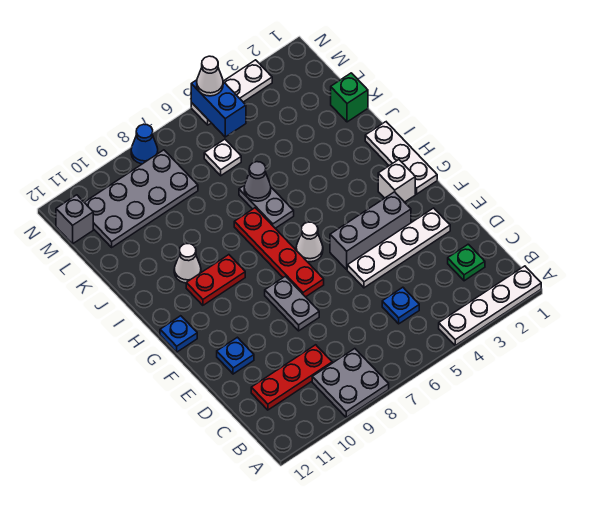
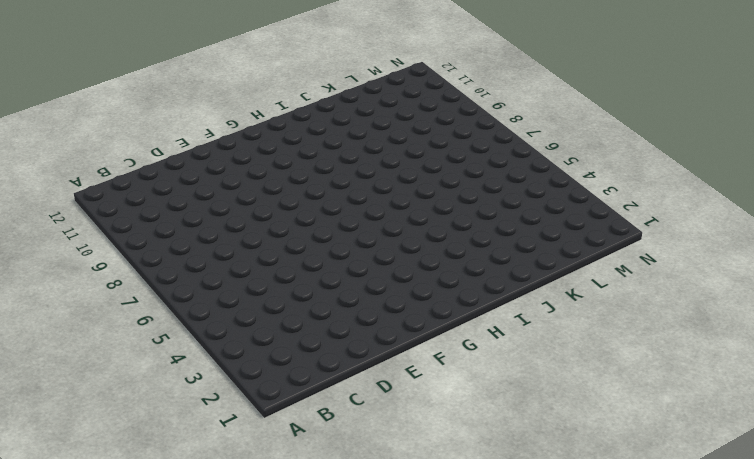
none -> white 1x4 plate [439,266,541,346]
none -> grey 2x2 plate [312,349,389,417]
none -> green 1x1 plate [448,244,485,281]

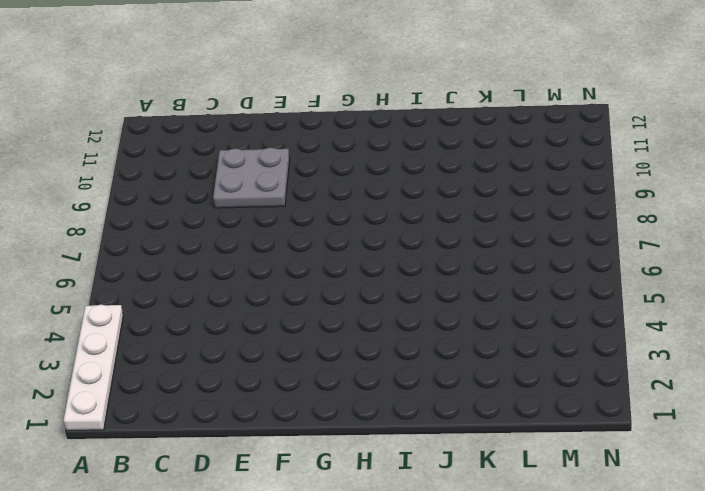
grey 2x2 plate [213,148,290,208] -> grey 2x2 plate moved to [312,349,389,417]
none -> green 1x1 plate [448,244,485,281]
none -> blue 1x1 plate [382,287,419,324]
none -> red 1x3 plate [251,345,332,410]

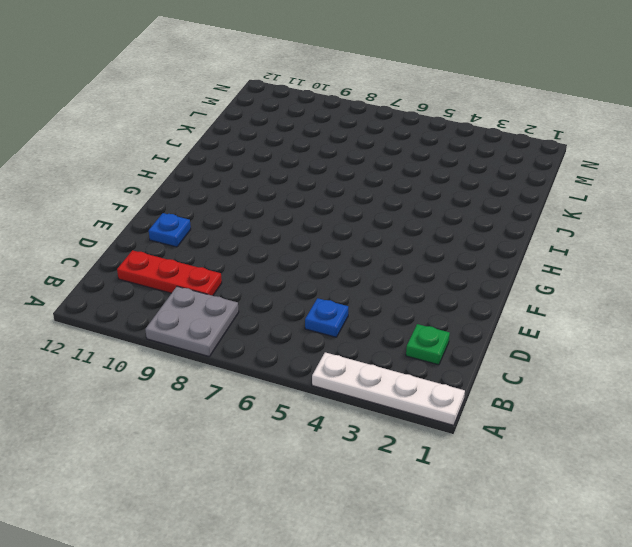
none -> white 1x4 plate [347,208,450,288]
none -> grey 1x2 plate [265,276,319,331]
none -> grey 1x3 brick [330,192,411,269]

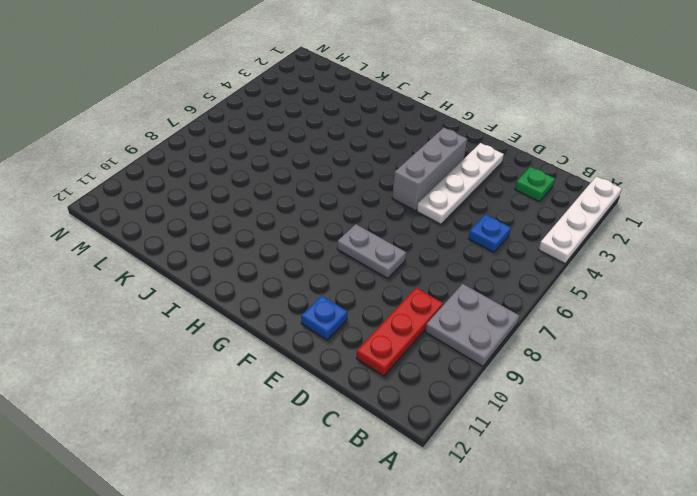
none -> red 1x4 plate [234,208,324,297]
none -> white 1x3 plate [365,122,437,194]
none -> white 1x1 brick [378,160,415,202]

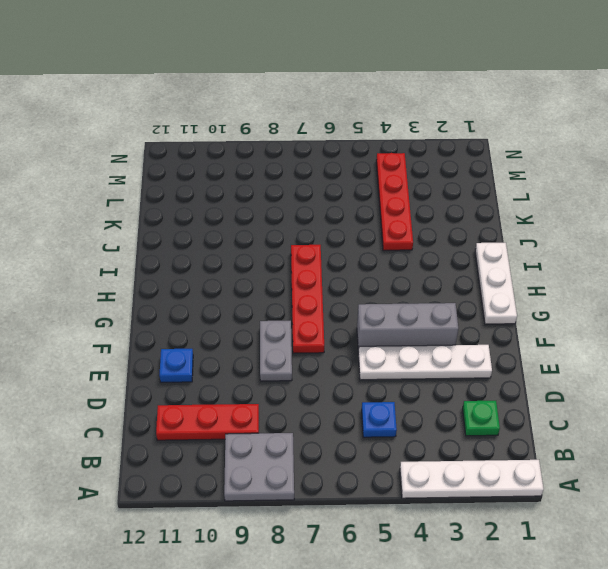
red 1x4 plate [376,153,413,250] -> none
none -> white 1x1 brick [378,160,415,202]
none -> white 1x1 cone [296,222,323,262]
none -> blue 1x1 plate [160,316,197,352]

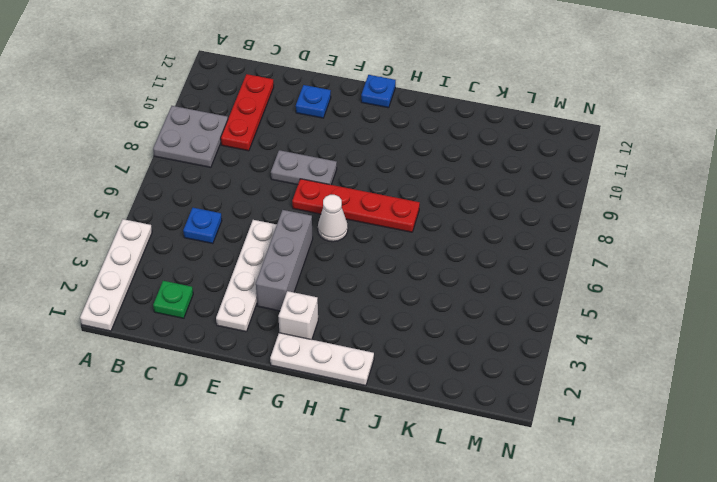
none -> red 1x2 plate [186,255,245,305]
none -> grey 1x2 plate [239,185,294,228]
none -> white 1x1 cone [174,244,201,283]

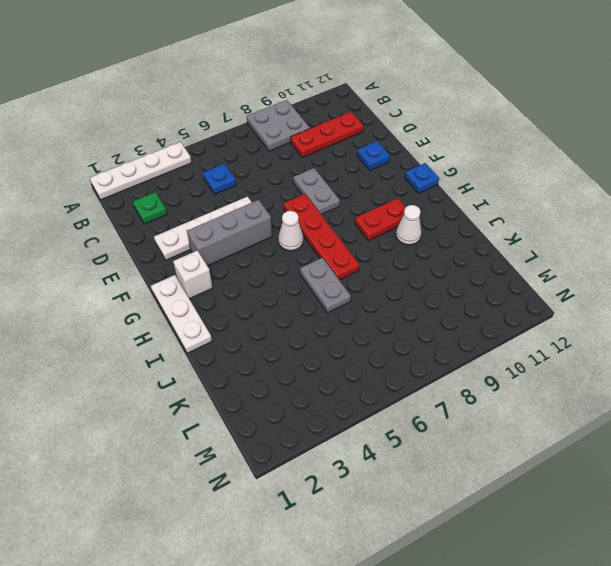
none -> green 1x1 brick [331,73,368,122]
none -> white 1x1 plate [204,139,241,176]
none -> grey 2x4 plate [84,150,198,247]

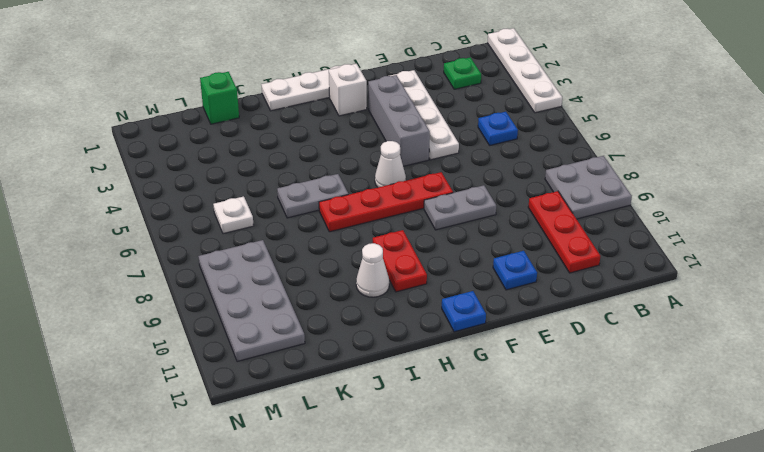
none -> grey 1x1 brick [56,195,93,244]
none -> white 1x3 plate [191,60,272,125]
none -> blue 1x1 cone [131,124,158,164]

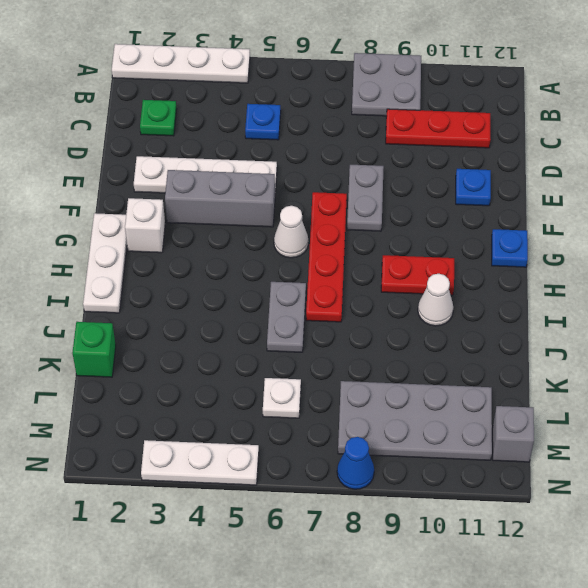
none -> grey 1x1 cone [244,162,271,201]
none -> blue 1x2 brick [191,80,246,137]
none -> white 1x1 cone [197,56,223,96]

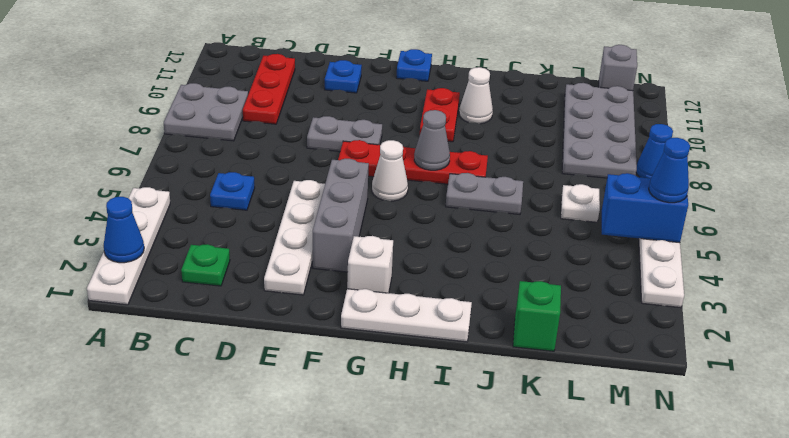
blue 1x1 cone [104,197,144,263] -> none
grey 1x1 cone [414,110,450,170] -> grey 1x1 cone moved to [244,162,271,201]
blue 1x1 cone [649,138,690,203] -> white 1x1 cone [197,56,223,96]

